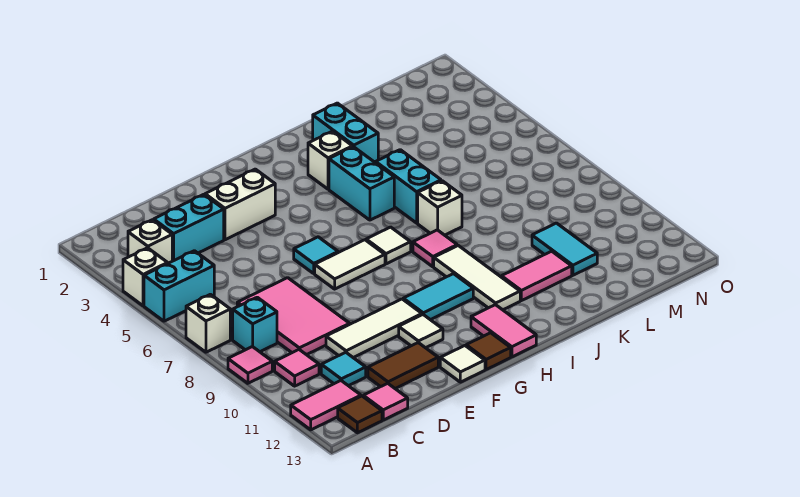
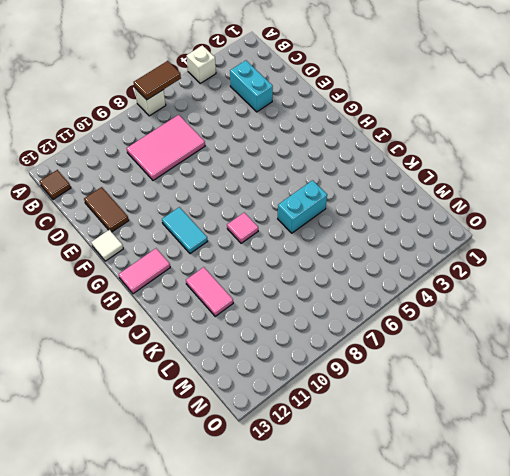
brown 1x2 tile [134,61,181,100] -> none
none -> cyan 1x2 brick [144,251,214,321]
none -> pink 1x1 tile [228,347,272,383]
none -> pink 1x2 tile [291,381,361,430]
none -> white 1x1 brick [128,220,172,263]

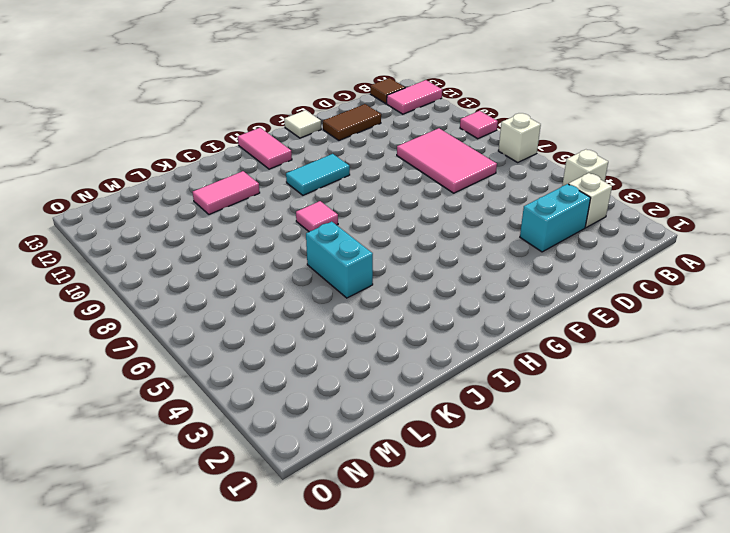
none -> cyan 1x2 brick [144,251,214,321]
none -> cyan 1x1 brick [233,297,277,352]
none -> pink 1x1 tile [275,350,319,386]
none -> cyan 1x1 tile [321,352,366,386]

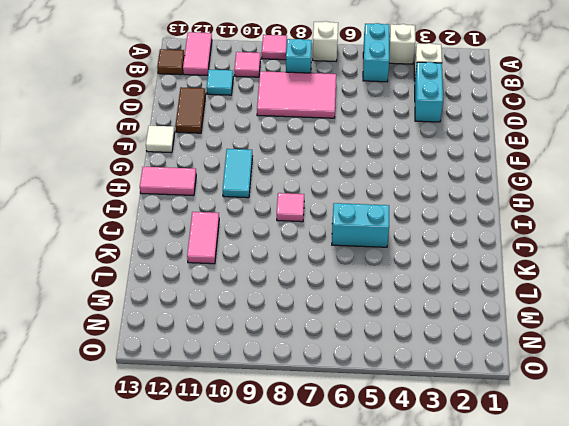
none -> pink 1x1 tile [363,383,408,420]
none -> white 1x3 tile [326,299,422,358]
none -> white 1x2 brick [205,169,275,240]
none -> cyan 1x1 tile [294,237,338,273]

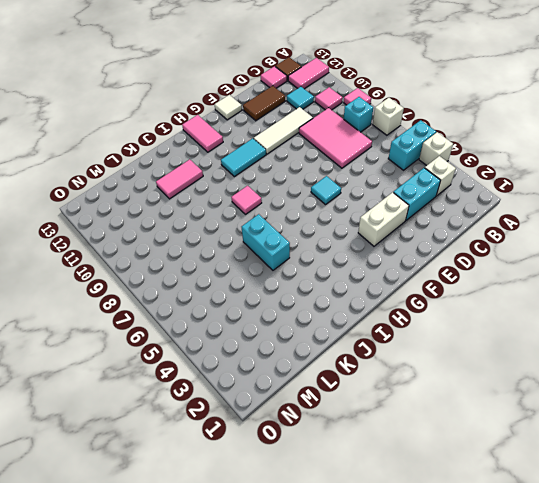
none -> white 1x2 tile [315,240,385,289]
none -> white 1x1 tile [399,315,443,348]
none -> brown 1x1 tile [466,333,511,370]
none -> white 1x1 tile [366,227,411,264]

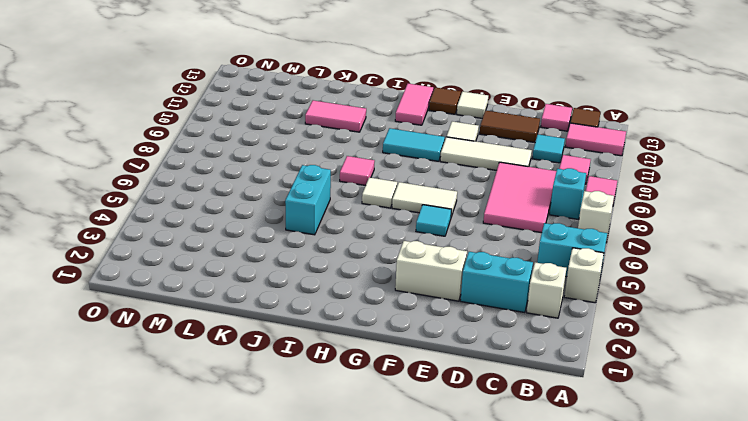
none -> white 1x1 brick [308,131,352,189]
none -> cyan 1x2 brick [329,147,394,220]
none -> white 1x3 tile [434,246,520,310]
none -> cyan 1x2 brick [313,103,378,163]

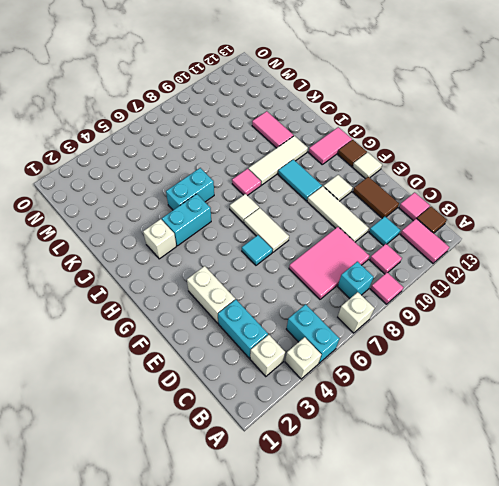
none -> cyan 1x2 brick [313,103,378,163]
none -> white 1x1 brick [418,181,462,235]
none -> cyan 1x2 tile [532,223,597,275]

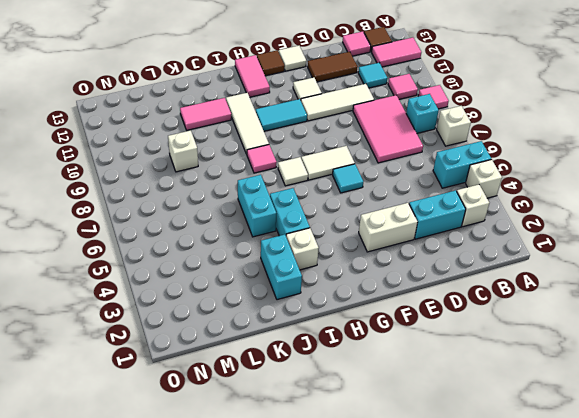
white 1x1 brick [168,130,198,172] -> white 1x1 brick moved to [418,181,462,235]
none -> cyan 1x2 tile [532,223,597,275]

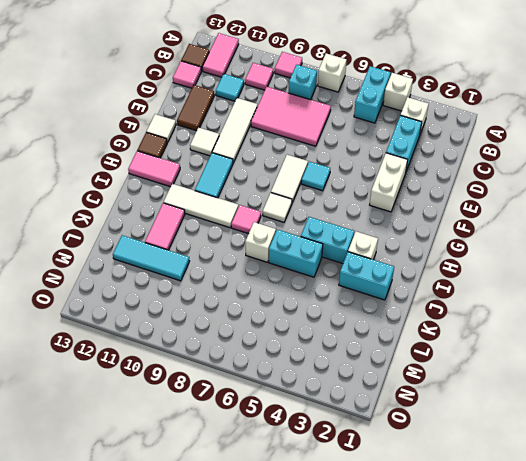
cyan 1x3 tile [113,235,190,281] -> cyan 1x2 tile [532,223,597,275]

